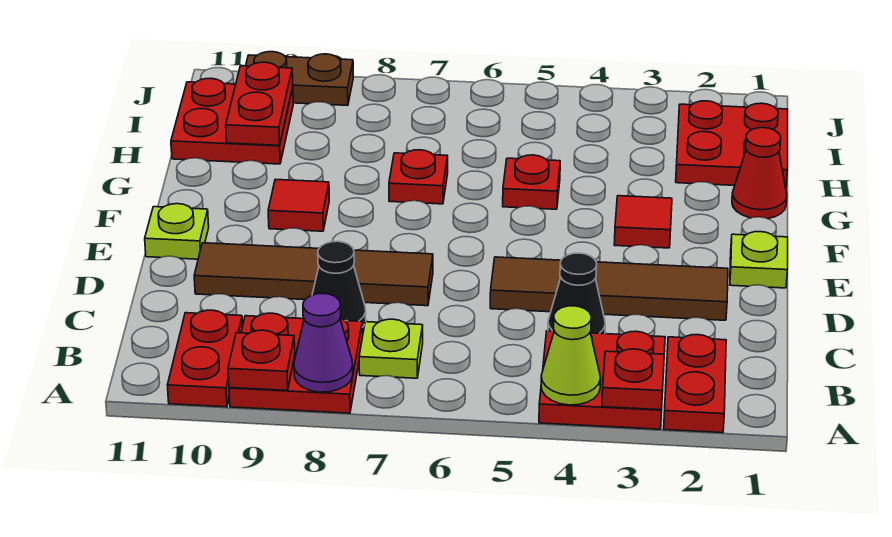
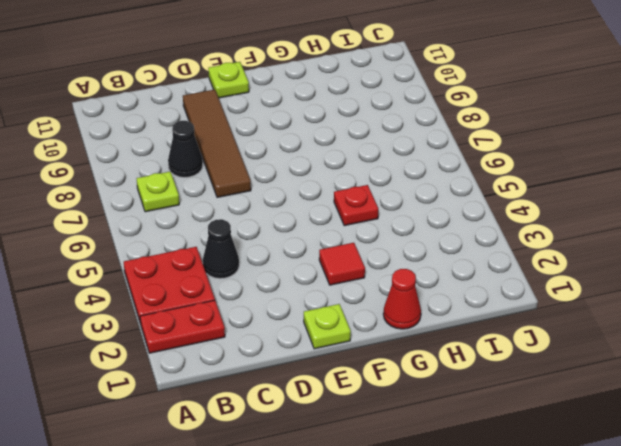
none -> red 2x2 plate [229,313,363,413]
none -> red 1x2 plate [167,310,243,407]
none -> brown 1x4 tile [490,257,728,320]

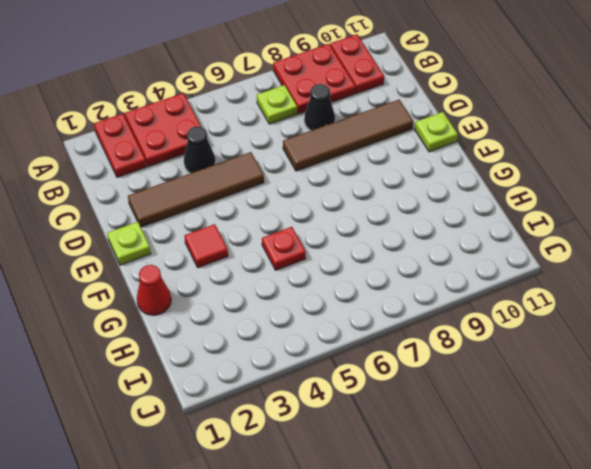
none -> red 1x1 tile [268,179,329,231]
none -> red 1x1 plate [389,150,448,204]
none -> red 2x2 plate [676,101,788,188]

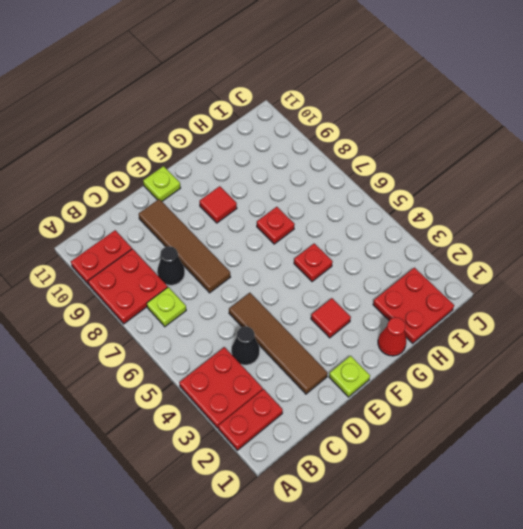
none -> red 2x2 plate [171,78,293,164]
none -> brown 1x2 plate [246,52,353,105]
none -> red 1x1 plate [602,349,664,410]

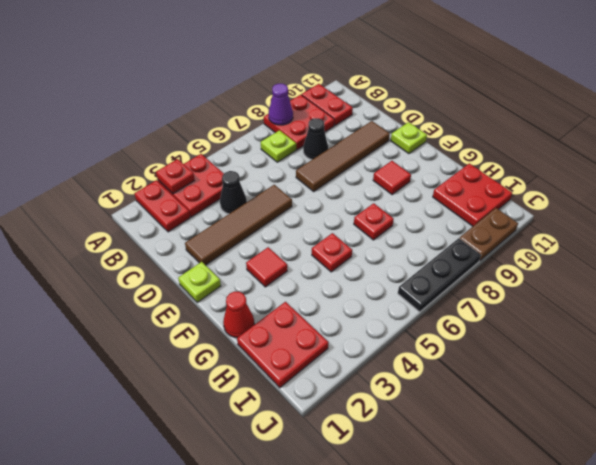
black 1x3 plate [398,238,481,312] -> none
none -> lime 1x1 cone [541,306,601,405]
none -> red 1x1 plate [228,330,295,391]
none -> red 1x2 plate [226,62,293,146]

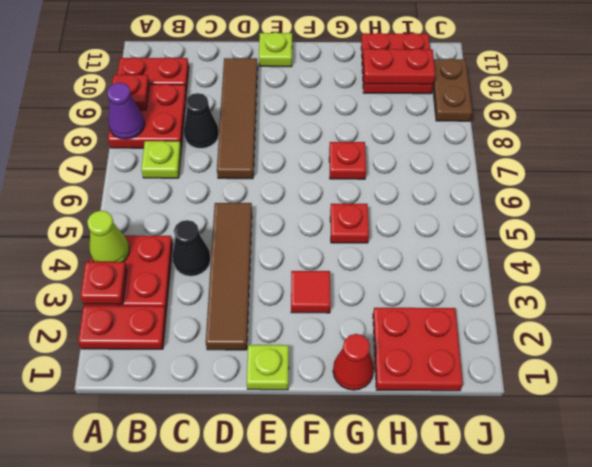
none -> red 1x1 tile [268,179,329,231]

